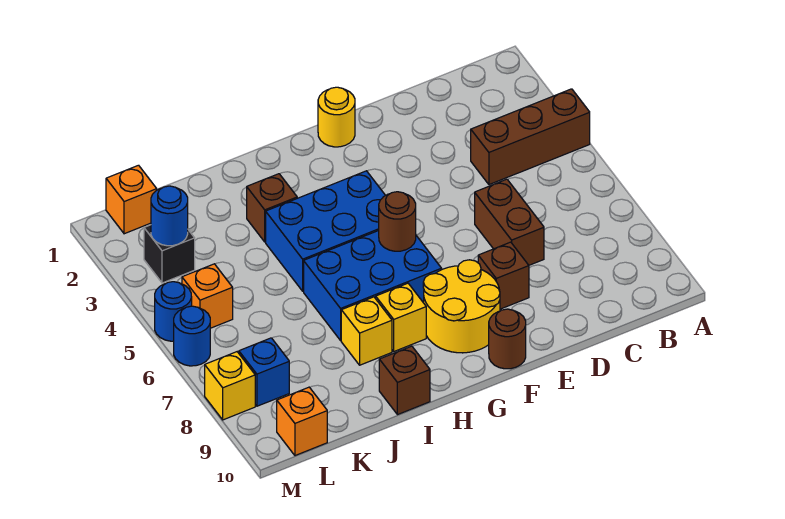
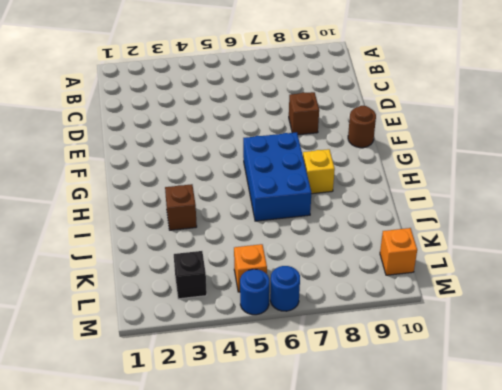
none -> brown 1x3 brick [471,89,590,185]
none -> brown 1x2 brick [475,179,544,265]
none -> yellow 1x1 round brick [318,87,355,147]

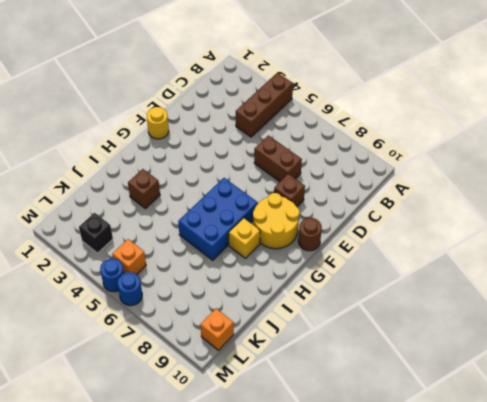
none -> blue 2x3 brick [266,171,385,291]
none -> yellow 1x1 brick [341,297,392,365]
none -> brown 1x1 brick [379,346,430,415]

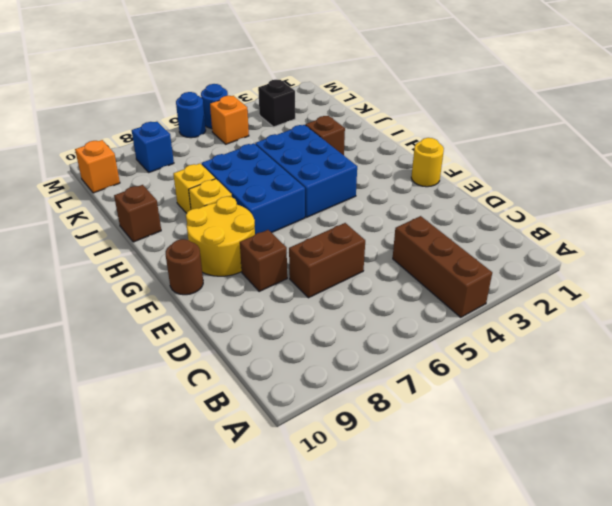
none -> orange 1x1 brick [106,165,157,234]
none -> yellow 1x1 brick [205,352,255,420]
none -> brown 1x1 round brick [379,192,416,251]

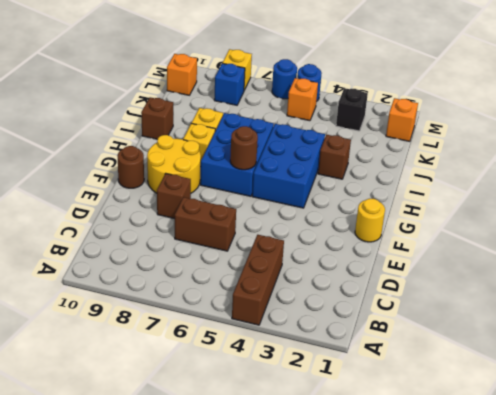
none -> blue 1x1 round brick [151,186,188,246]

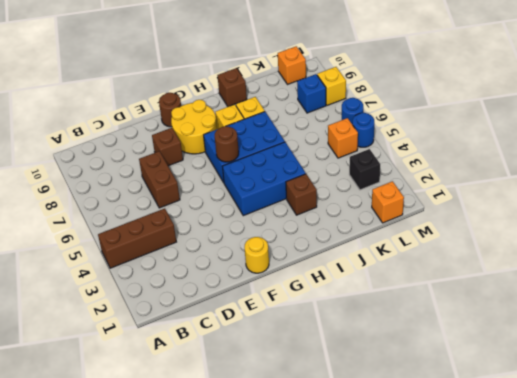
none -> blue 1x1 round brick [151,186,188,246]

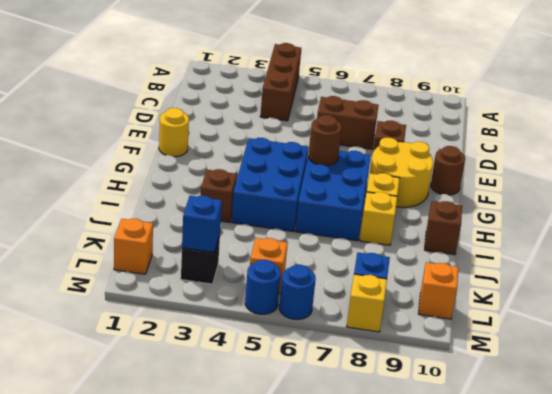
blue 1x1 brick [182,196,222,252] -> blue 1x1 round brick [151,186,188,246]

